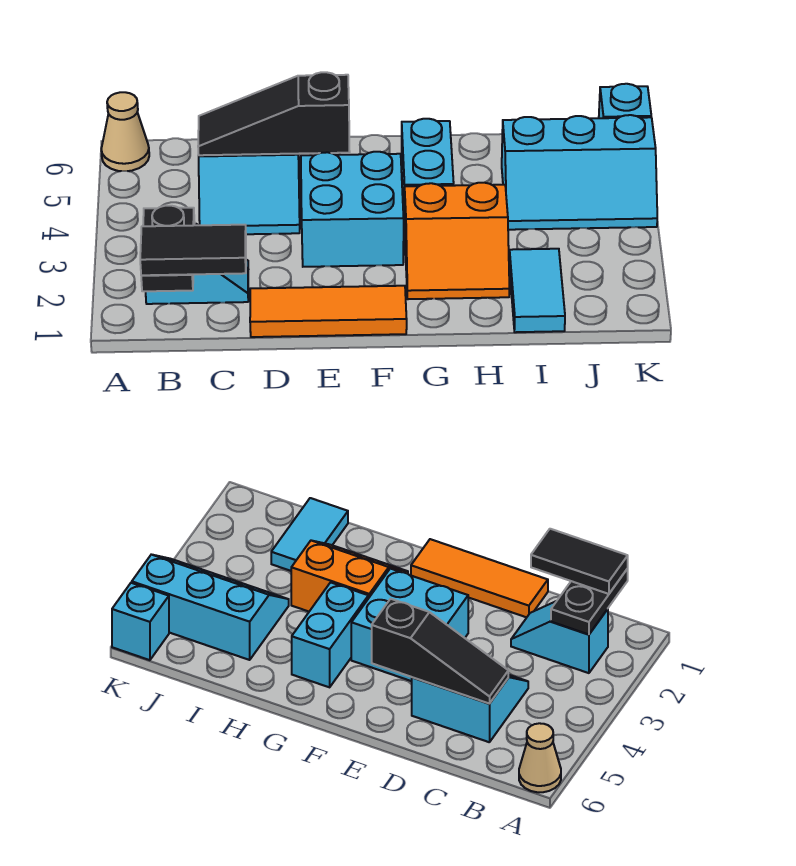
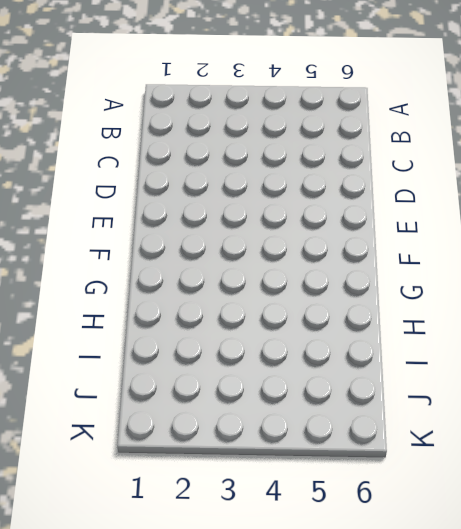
none -> tan 1x1 cone [101,92,149,171]
none -> cyan 1x2 slope [146,224,248,304]
none -> cyan 2x2 slope [199,154,300,234]

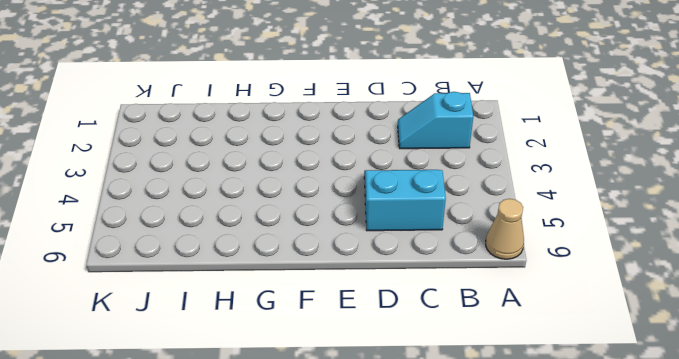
none -> orange 1x3 tile [250,286,407,337]
none -> cyan 2x2 brick [301,152,404,267]
none -> orange 2x2 slope [405,183,509,299]

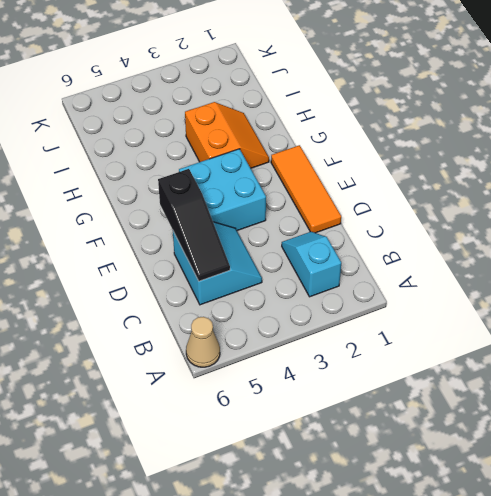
none -> cyan 1x2 brick [402,119,454,231]
none -> cyan 1x2 tile [509,249,565,332]
none -> cyan 2x3 slope [502,115,657,230]

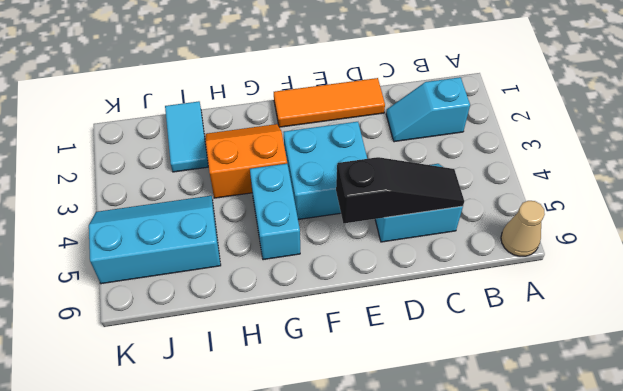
none -> cyan 1x1 brick [599,84,651,118]
none -> black 1x2 plate [141,206,195,291]
none -> black 1x2 tile [140,225,246,276]

